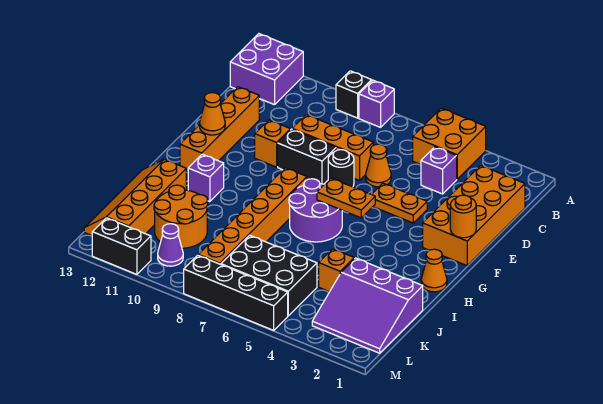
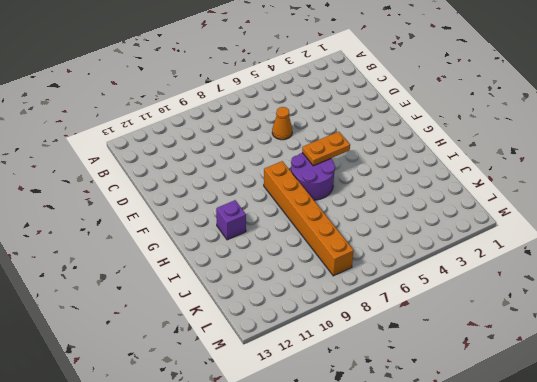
none -> orange 2x2 brick [413,108,486,179]
none -> purple 1x1 brick [359,80,394,127]
none -> black 1x1 brick [336,71,372,118]

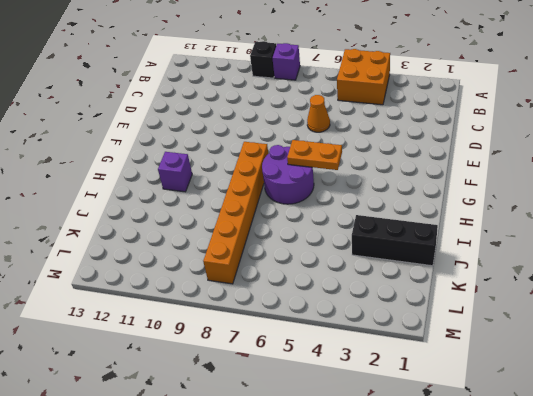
black 1x3 brick [352,215,438,266] -> purple 3x3 slope [312,258,423,353]
none -> purple 2x2 brick [230,34,303,105]
none -> orange 2x4 brick [423,165,525,266]
none -> purple 1x1 brick [421,147,457,194]

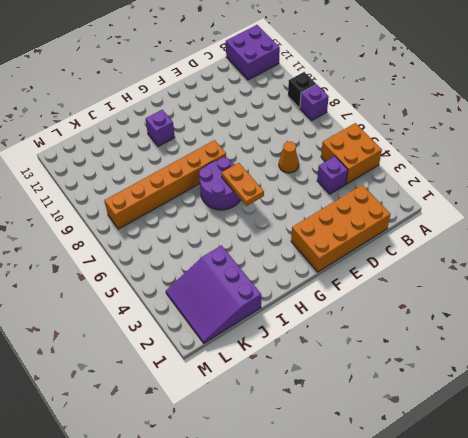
none -> orange 1x3 brick [292,115,373,181]
none -> orange 1x4 brick [180,87,259,172]
none -> orange 1x2 plate [372,183,427,223]

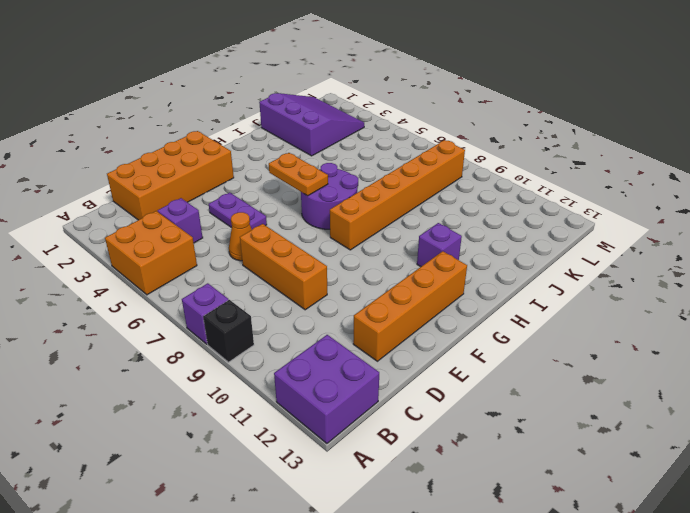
purple 1x2 plate [209,193,267,229] -> orange 1x2 plate [372,183,427,223]
none -> black 1x1 round brick [328,150,354,187]
none -> black 1x2 brick [278,129,336,184]
none -> orange 1x1 brick [255,120,290,167]

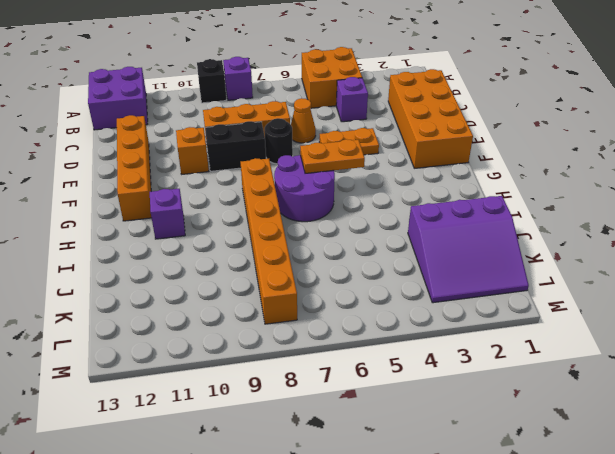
none -> orange 1x1 cone [421,249,447,292]
none -> orange 2x4 slope [84,159,186,235]
none -> orange 1x1 brick [319,249,354,292]

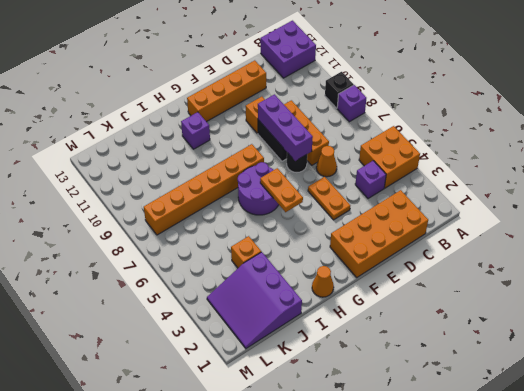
purple 1x3 brick [258,94,313,161] -> none
none -> orange 2x4 slope [84,159,186,235]
none -> orange 2x2 round brick [154,185,208,248]
none -> black 2x3 brick [221,235,317,316]

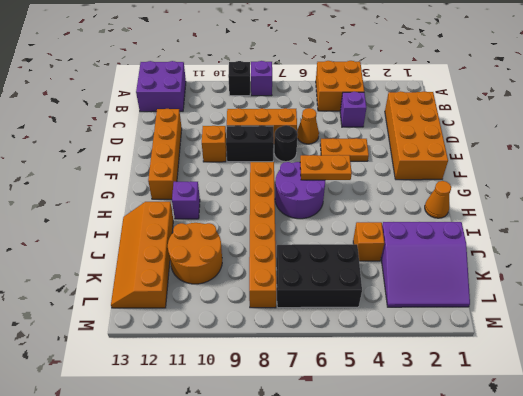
none -> purple 1x1 cone [158,224,183,266]
none -> black 1x4 brick [184,255,288,330]
none -> black 1x2 brick [92,218,151,274]

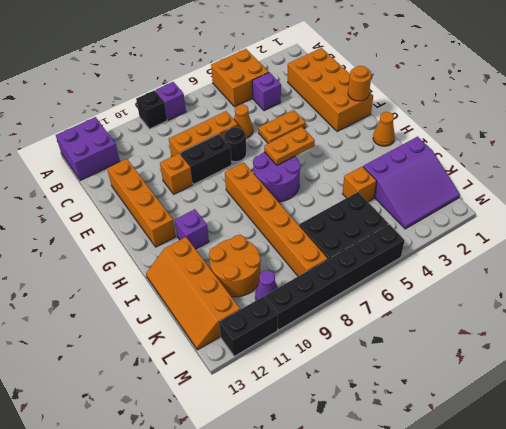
black 1x6 brick [264,224,405,330] -> black 1x4 brick [184,255,288,330]
none -> orange 1x1 cone [200,93,225,135]

